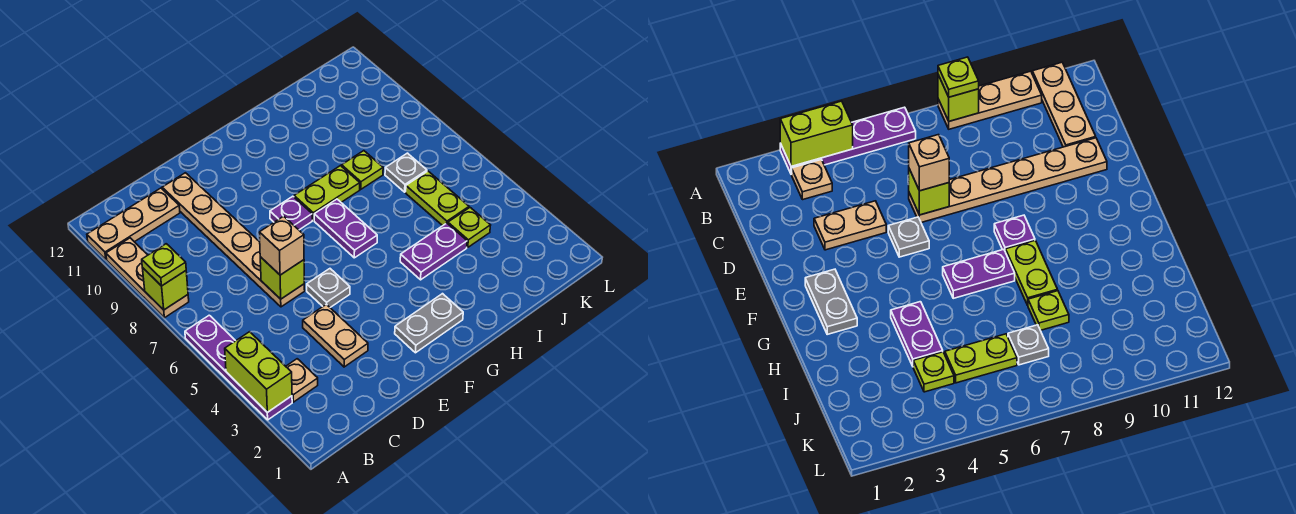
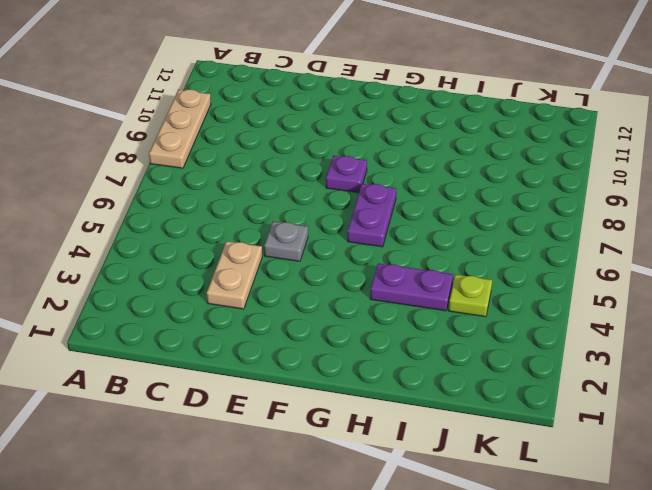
none -> purple 1x4 plate [185,315,292,420]
none -> tan 1x3 plate [87,188,180,260]
none -> tan 1x1 plate [286,359,318,402]

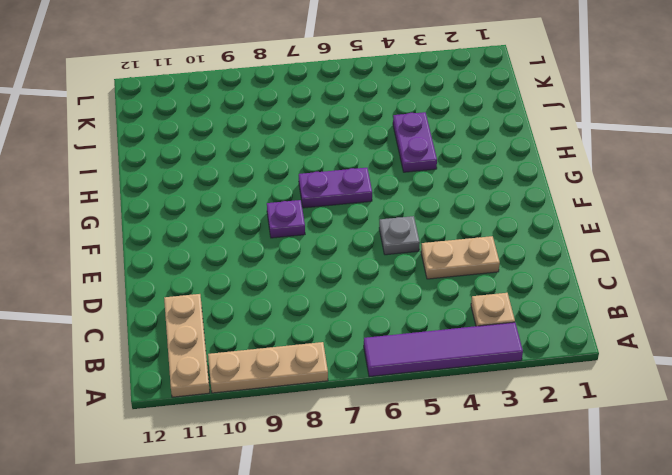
purple 1x4 tile [364,322,523,377] -> purple 1x4 plate [185,315,292,420]
none -> tan 1x6 plate [162,173,305,307]
none -> grey 1x2 plate [395,294,463,353]
none -> lime 1x2 plate [294,166,360,220]

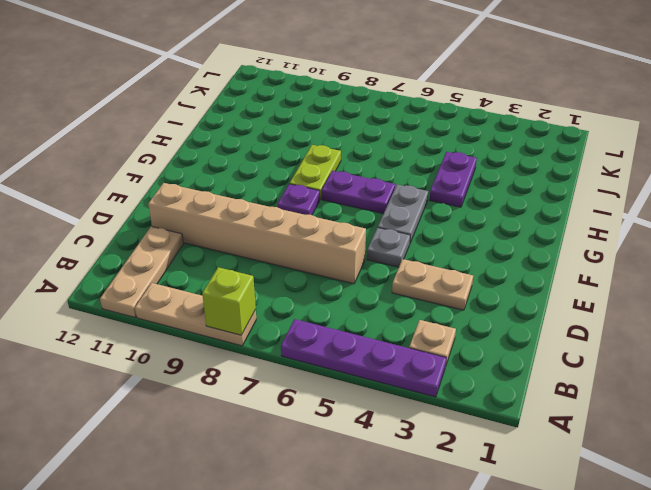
tan 1x6 brick [148,183,366,284] -> tan 1x6 plate [162,173,305,307]
grey 1x2 plate [378,184,428,243] -> grey 1x2 plate moved to [395,294,463,353]
none -> lime 1x1 plate [342,151,383,189]
none -> lime 1x1 plate [448,208,491,247]
none -> lime 1x2 plate [406,171,469,226]

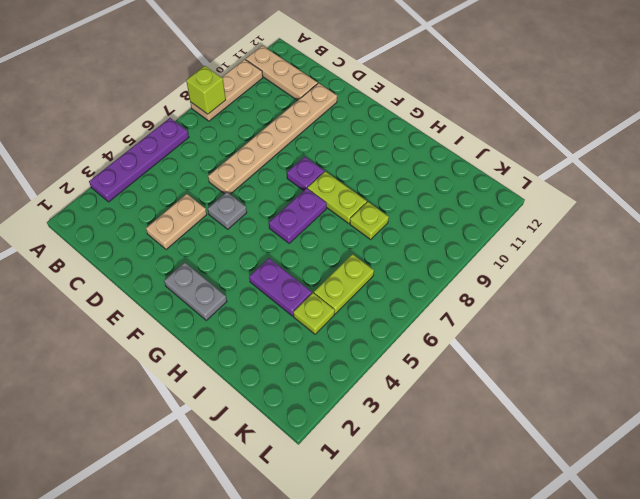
none -> tan 1x1 plate [286,359,318,402]
none -> grey 1x1 plate [385,153,427,192]
none -> lime 1x2 brick [225,332,292,412]

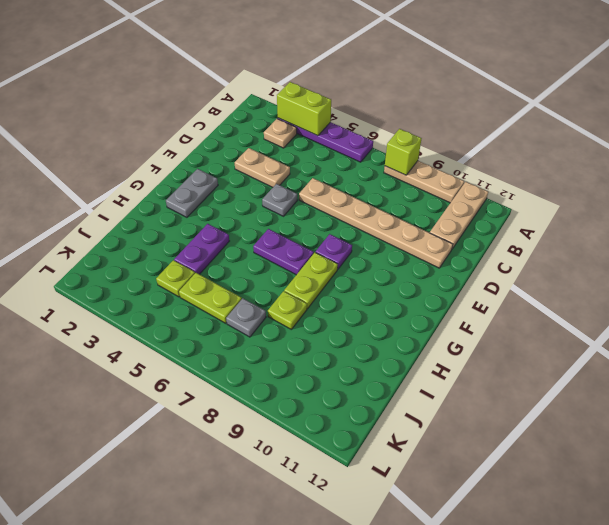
none -> lime 1x1 brick [260,257,304,299]
none -> lime 1x1 plate [142,244,186,286]
none -> tan 1x1 brick [259,216,304,275]

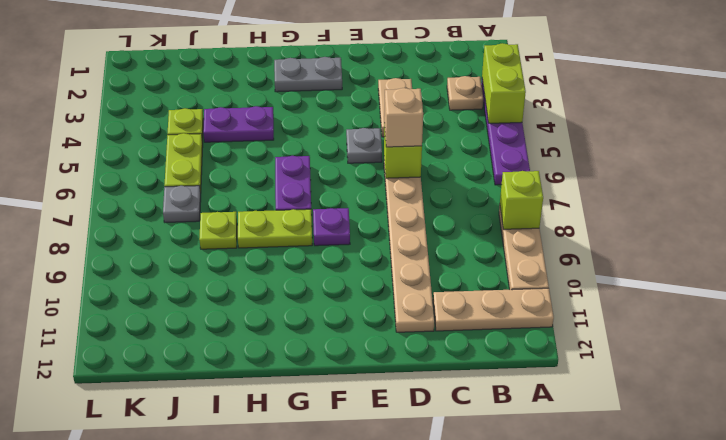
none -> lime 1x1 plate [142,244,186,286]

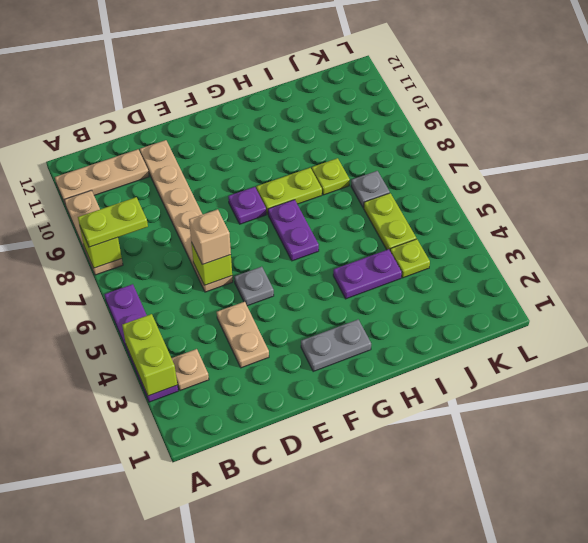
lime 1x2 plate [78,197,148,247] -> lime 1x1 plate [142,244,186,286]

